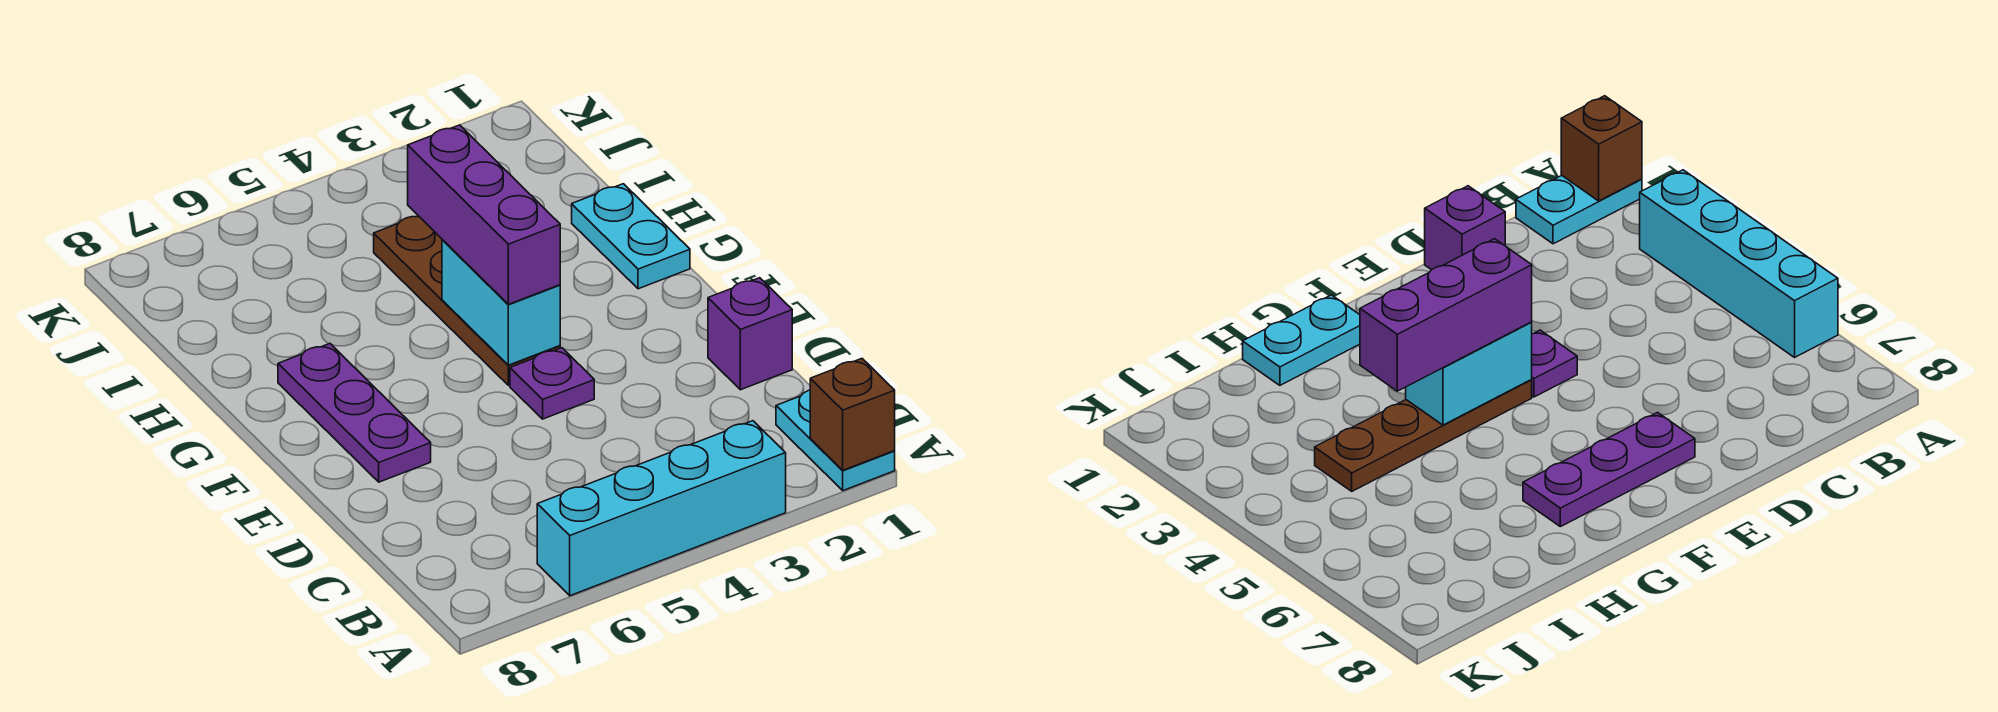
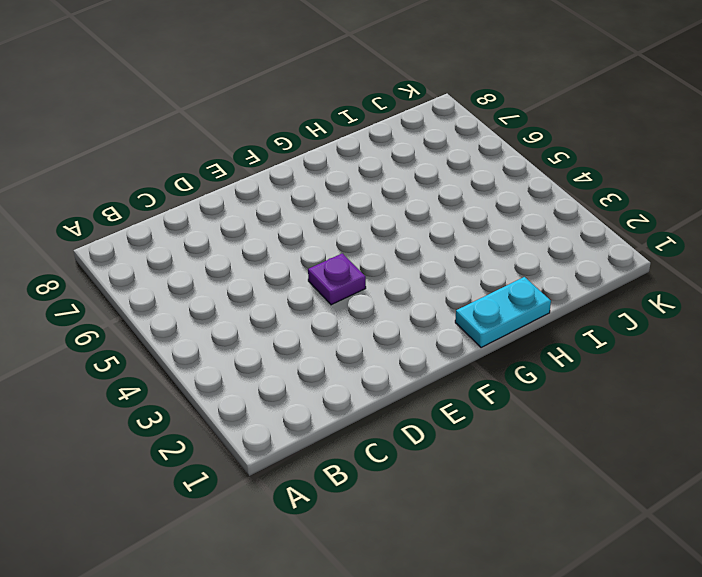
none -> cyan 1x2 plate [776,390,895,491]
none -> cyan 1x4 brick [537,421,786,596]

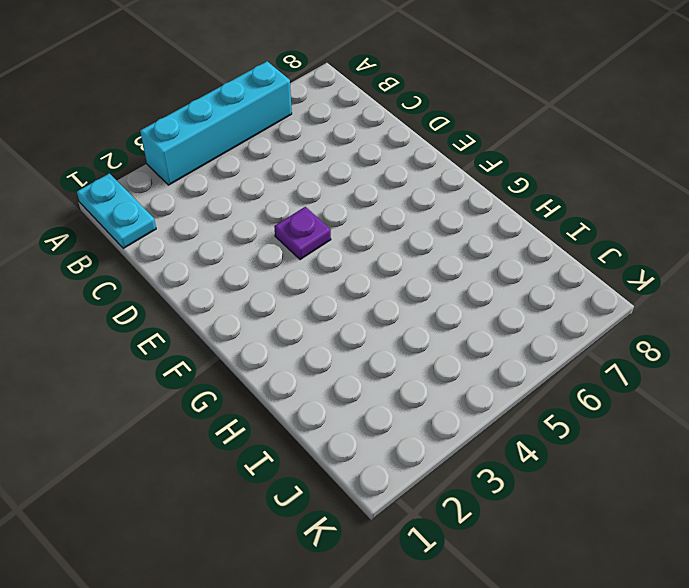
none -> purple 1x1 brick [708,278,792,390]
none -> purple 1x3 plate [278,344,431,482]

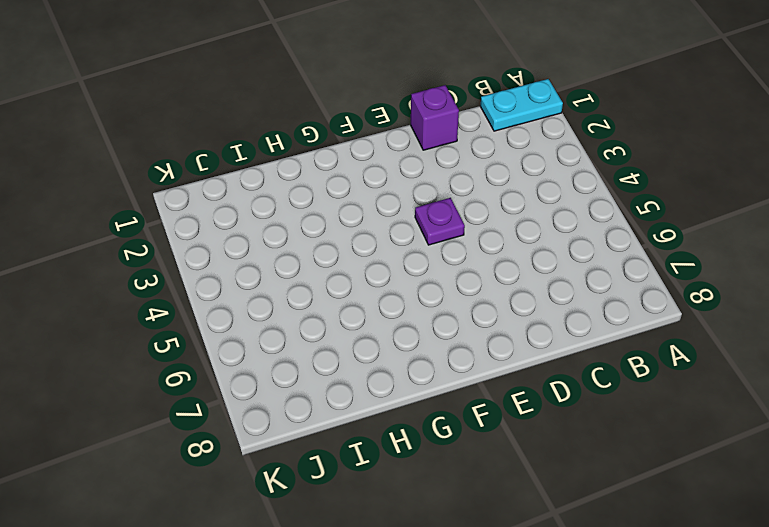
none -> cyan 1x4 brick [537,421,786,596]
none -> purple 1x3 plate [278,344,431,482]

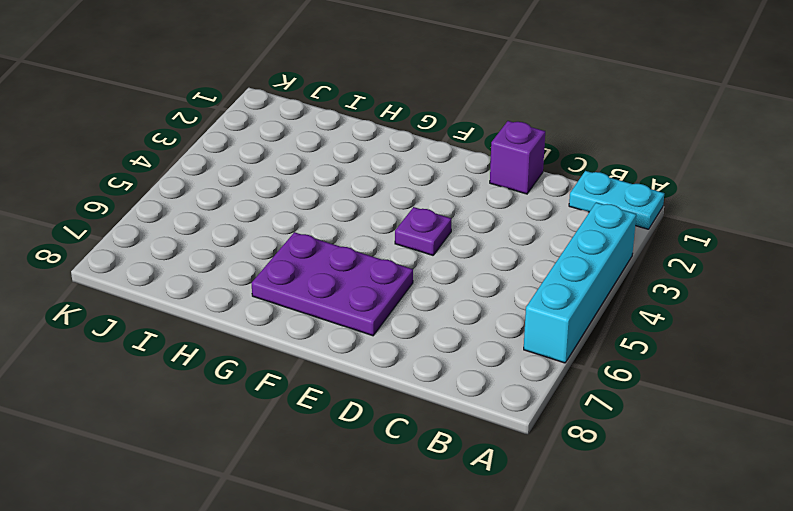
purple 2x3 plate [252,232,413,336] -> purple 1x3 plate [278,344,431,482]
none -> brown 1x4 plate [374,216,560,385]
none -> cyan 1x2 plate [572,184,690,289]

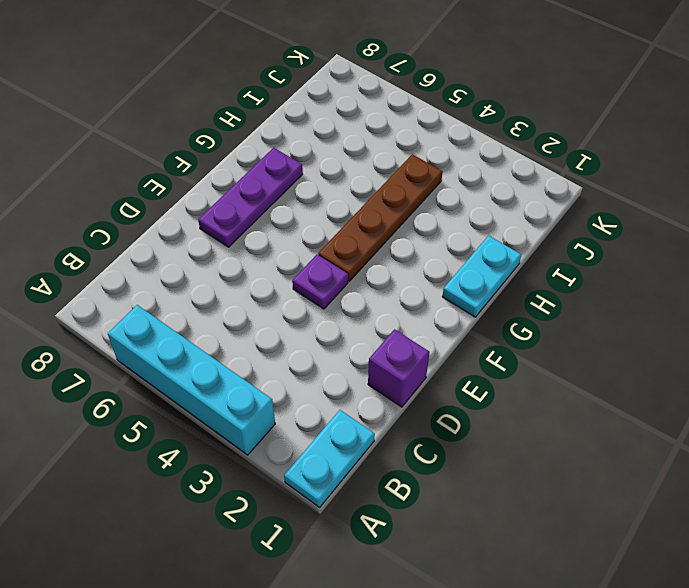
none -> brown 1x1 brick [810,359,895,470]
none -> cyan 1x2 brick [442,240,560,365]

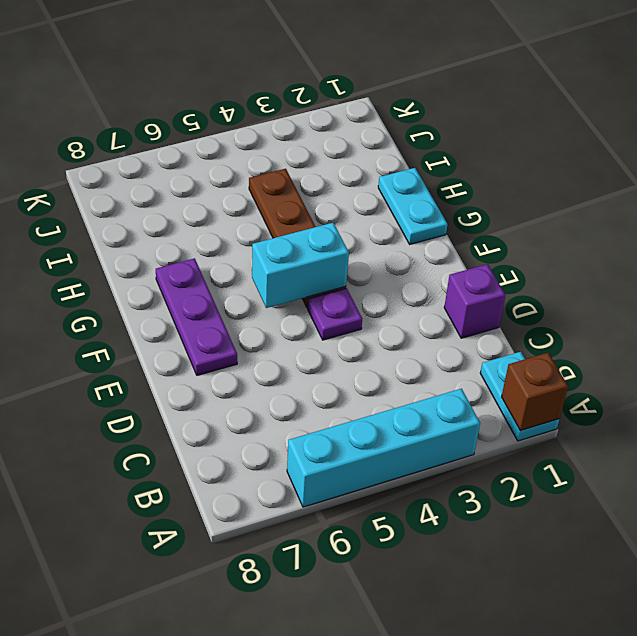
cyan 1x2 brick [252,223,349,308] -> cyan 1x2 brick turned to [442,240,560,365]
none -> purple 1x3 brick [408,125,560,304]

